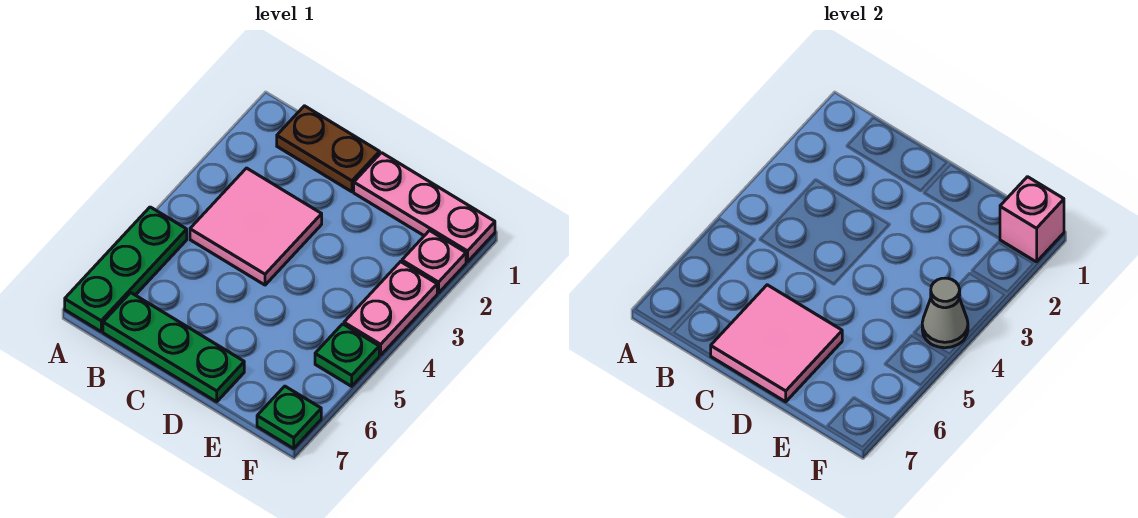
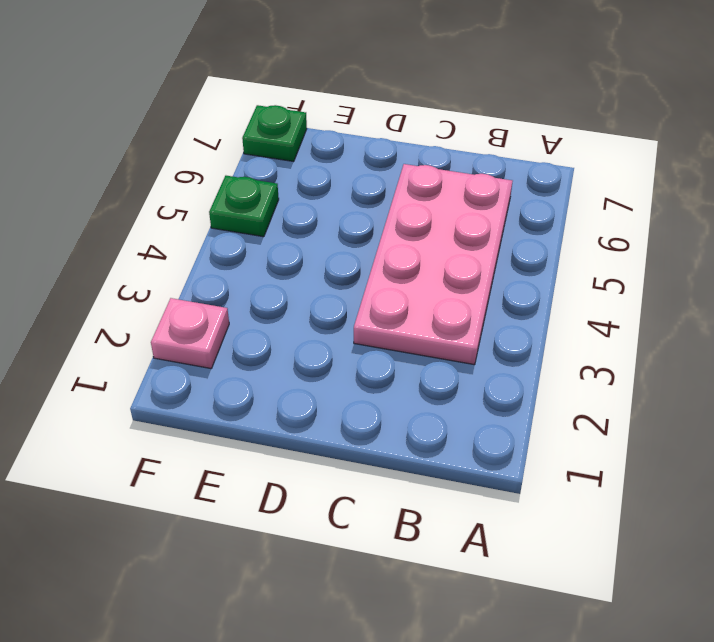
pink 2x4 plate [354,164,512,365] -> pink 2x2 tile [190,168,322,285]
none -> green 1x3 plate [65,207,187,332]
none -> brown 1x2 plate [277,106,380,192]
none -> green 1x3 plate [103,293,244,402]

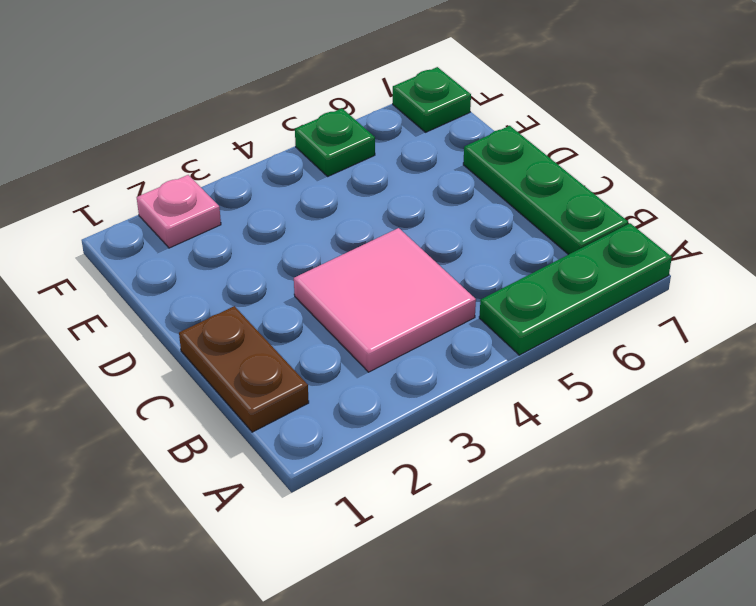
none -> pink 1x3 plate [354,153,495,262]
none -> pink 1x2 plate [344,262,437,355]
none -> pink 2x2 tile [710,285,842,402]

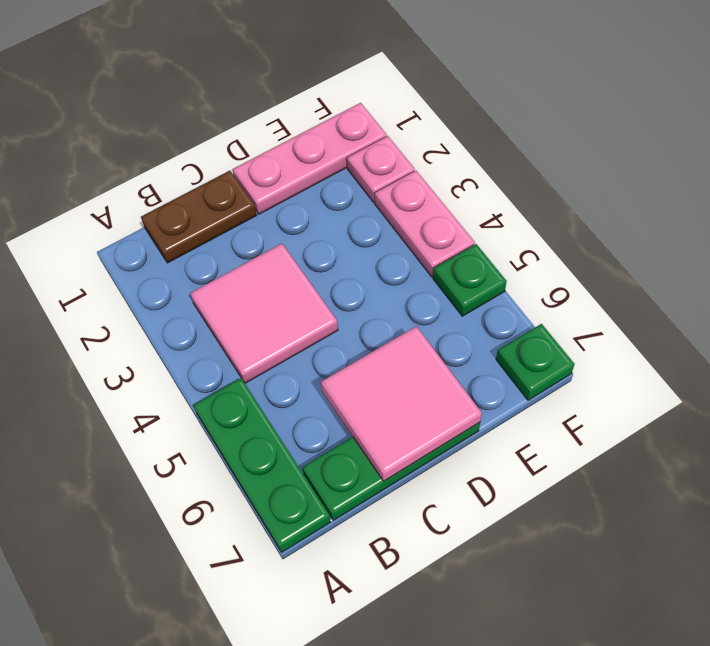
none -> pink 1x1 brick [1000,177,1064,262]
none -> grey 1x1 cone [922,278,968,348]

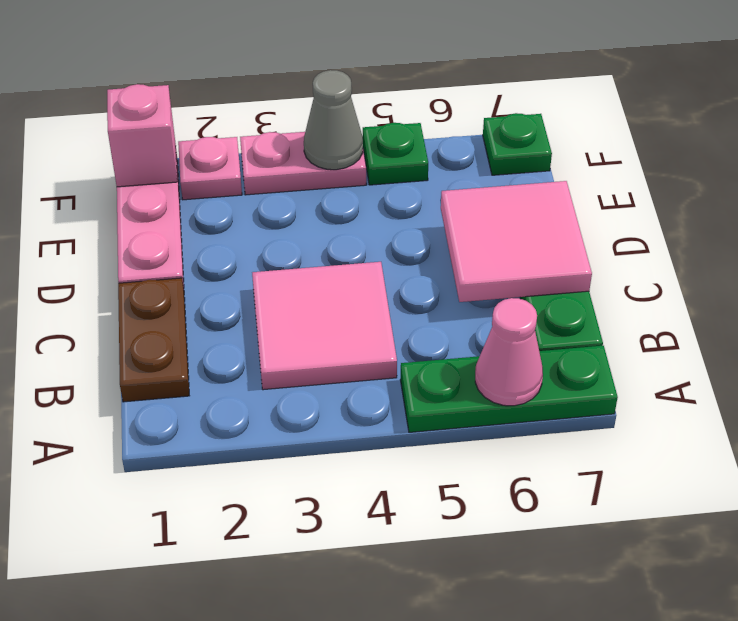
pink 1x1 cone [475,298,543,406] -> none

